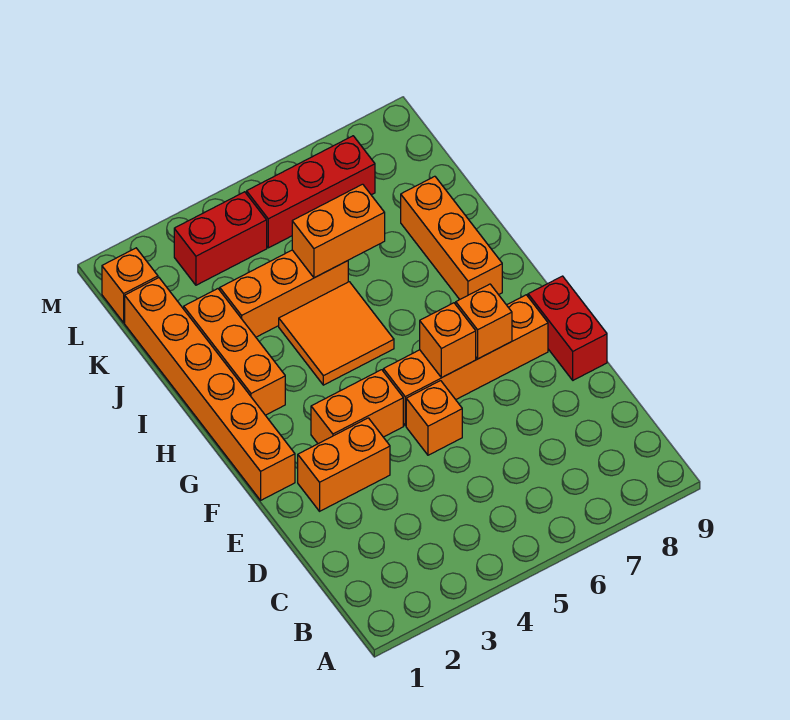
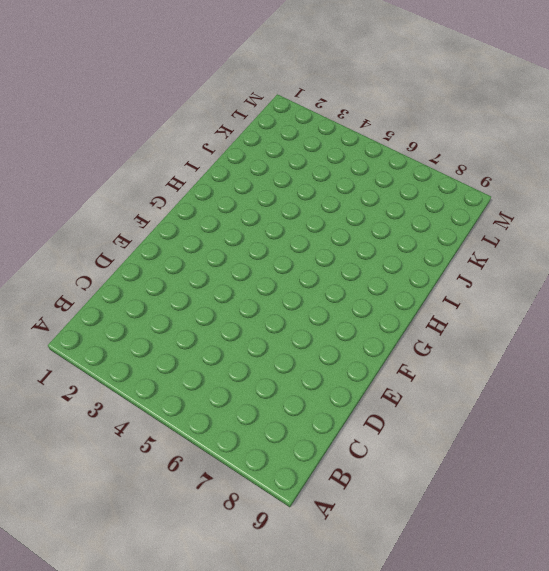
none -> orange 1x2 brick [298,418,390,511]
none -> orange 1x1 brick [406,381,462,455]
none -> red 1x2 brick [528,276,607,380]

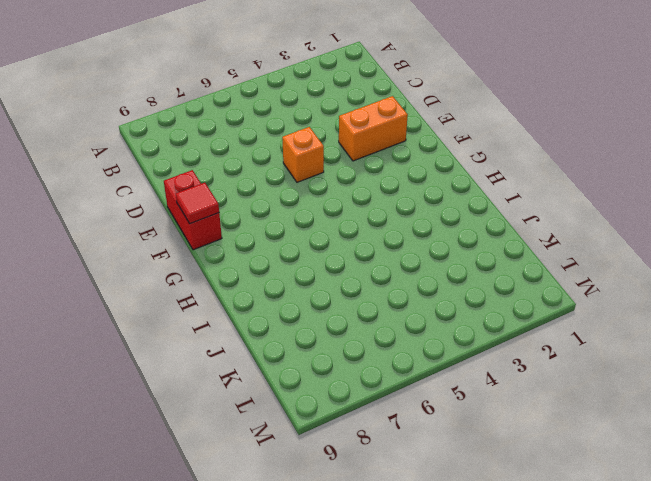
red 1x1 tile [176,183,219,224] -> none
none -> orange 1x6 brick [125,278,295,500]
none -> orange 1x2 brick [311,370,403,444]
none -> orange 1x4 brick [383,295,548,426]

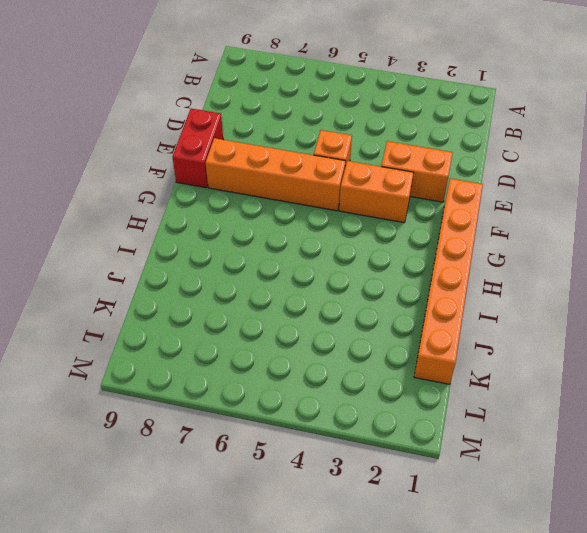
none -> orange 1x3 brick [184,289,285,415]
none -> orange 2x2 tile [279,282,394,385]
none -> orange 1x3 brick [401,176,502,299]

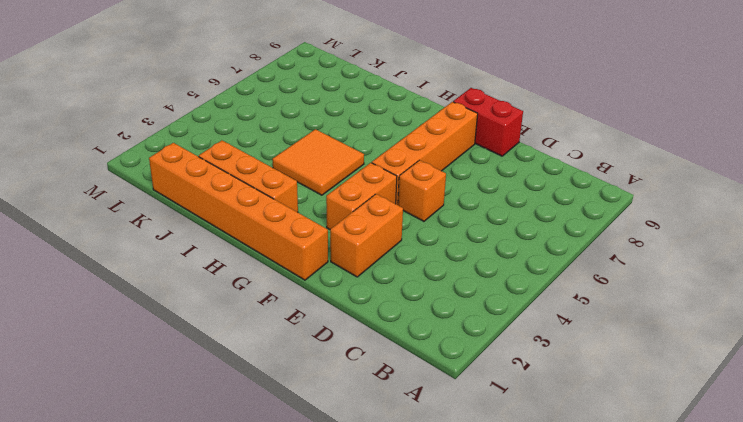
none -> orange 1x3 brick [401,176,502,299]
none -> orange 1x3 brick [220,250,348,337]
none -> orange 1x1 brick [102,248,158,323]

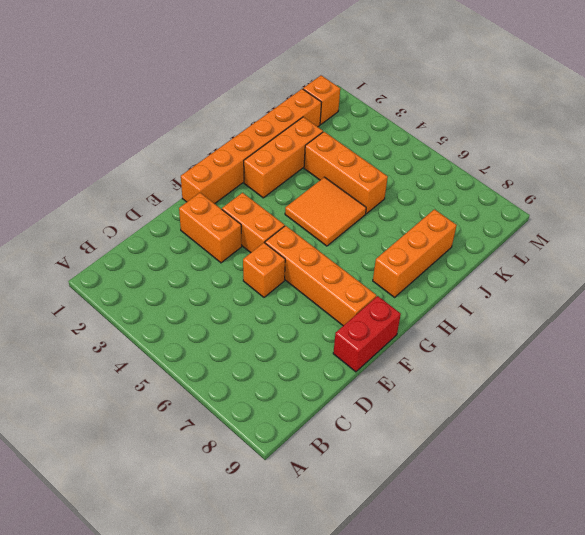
none -> red 1x2 brick [174,192,267,285]
none -> red 1x3 brick [247,136,375,248]
none -> orange 1x1 brick [420,303,476,378]

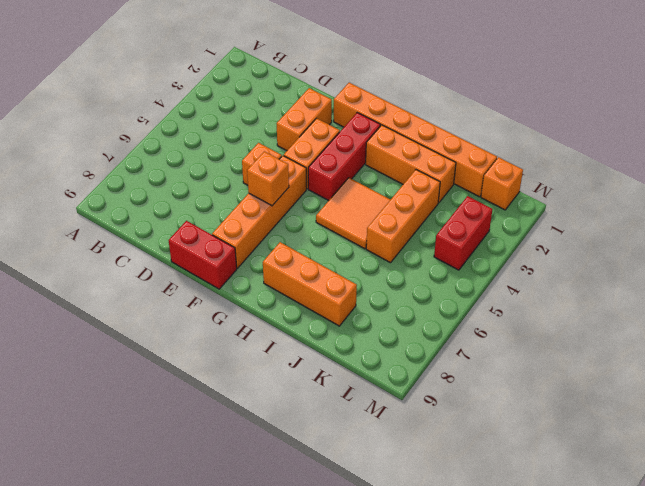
red 1x3 brick [308,113,380,201] -> red 1x3 brick moved to [247,136,375,248]
none -> orange 1x1 brick [456,284,512,359]
none -> orange 1x2 brick [292,184,385,278]

